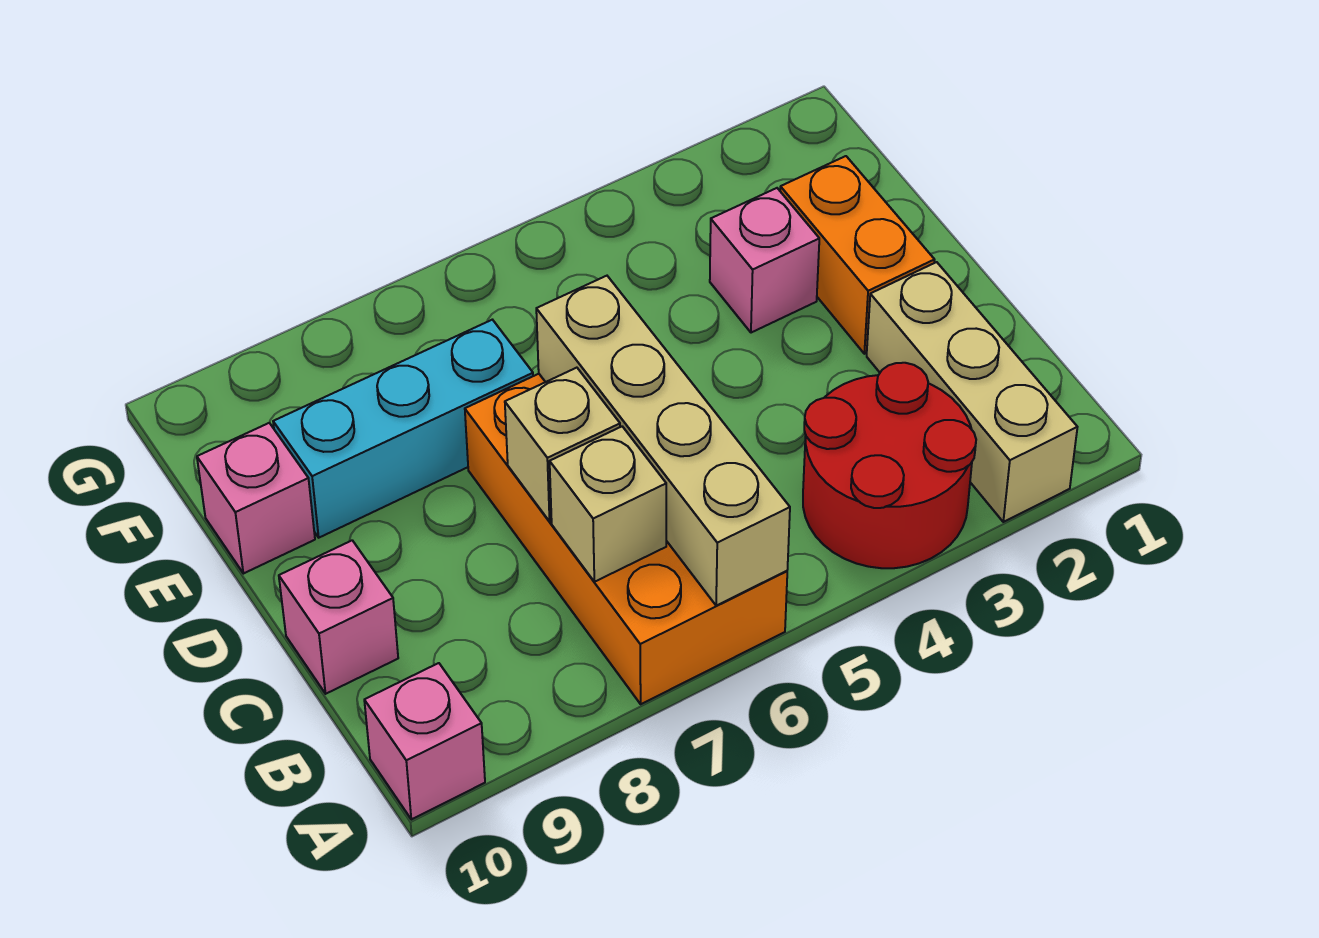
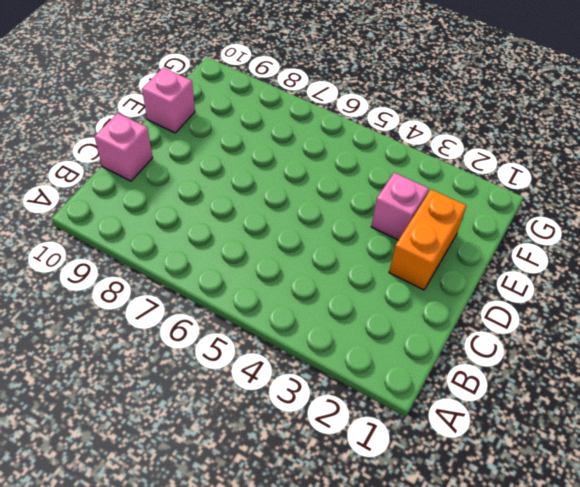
none -> tan 1x3 brick [867,262,1077,522]
none -> red 2x2 round brick [803,363,976,568]
none -> orange 2x4 brick [465,374,787,704]

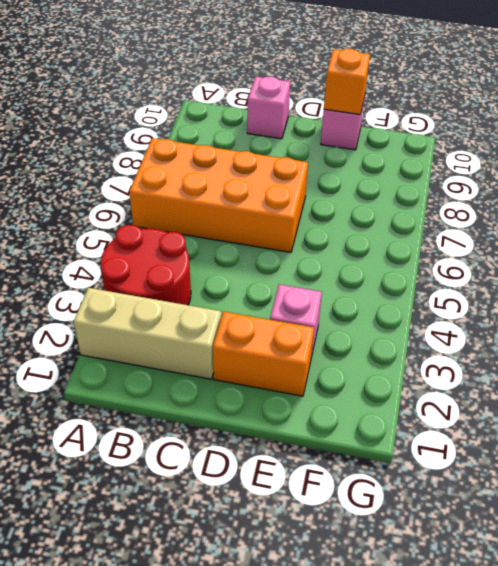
orange 1x1 brick [324,49,370,114] -> none
none -> pink 1x1 brick [364,663,485,819]
none -> cyan 1x3 brick [273,320,533,538]
none -> tan 1x4 brick [536,276,790,606]

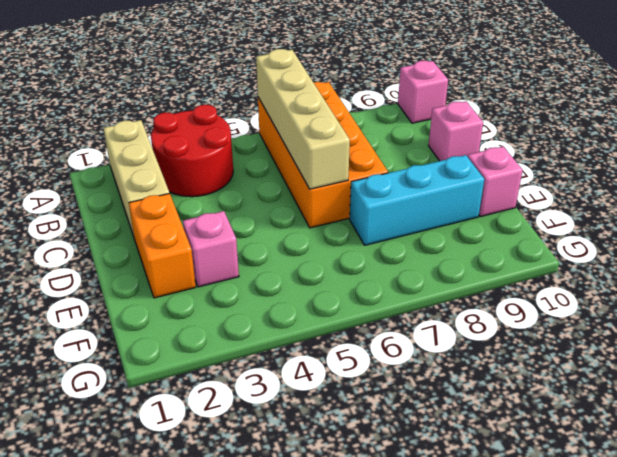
none -> tan 1x1 brick [550,427,666,582]
none -> tan 1x1 brick [505,368,620,522]

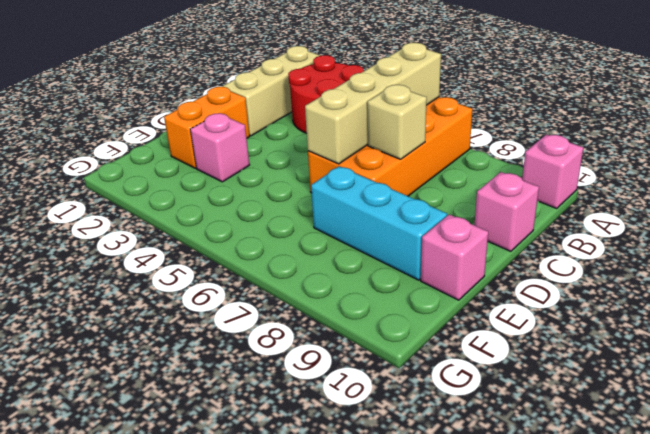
none -> tan 1x1 brick [550,427,666,582]

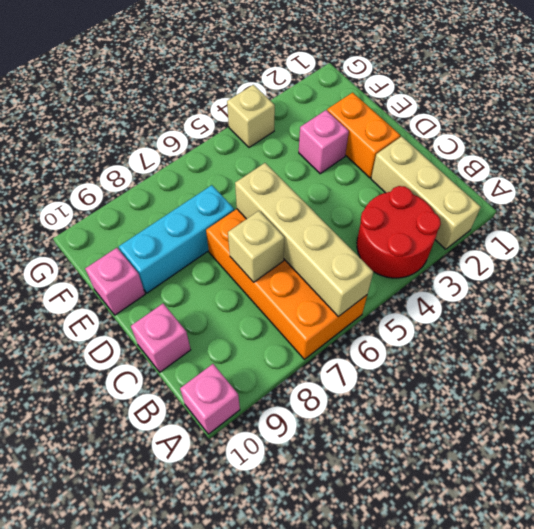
tan 1x1 brick [227,85,275,147] -> tan 1x1 brick moved to [550,427,666,582]

